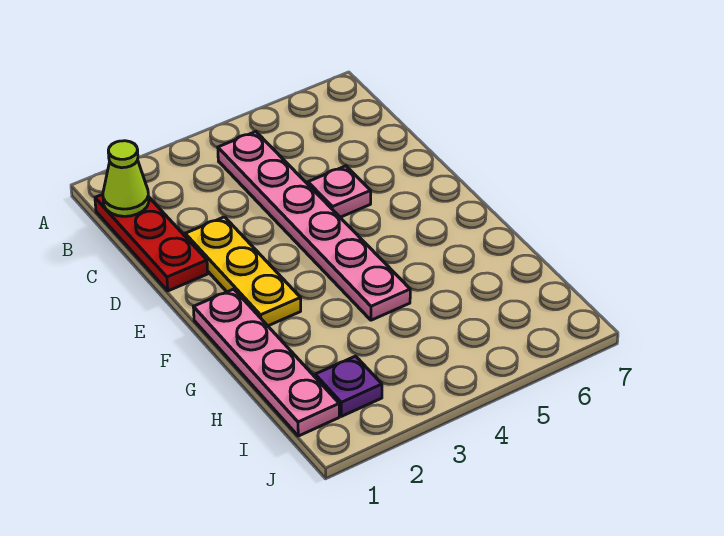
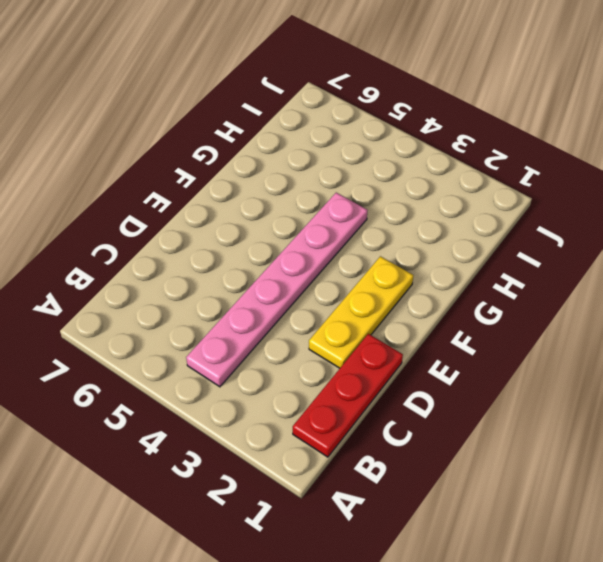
none -> pink 1x1 plate [308,166,371,217]
none -> pink 1x4 plate [193,289,339,436]

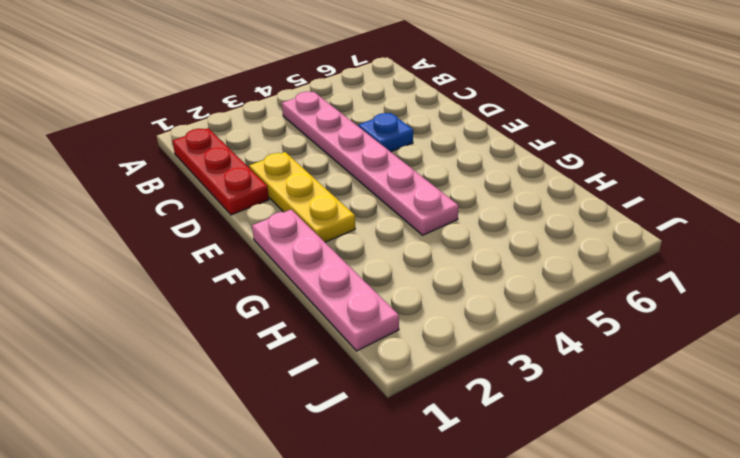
blue 1x1 plate [358,113,413,152] -> pink 1x1 plate [308,166,371,217]
none -> purple 1x1 plate [315,356,382,416]
none -> lime 1x1 cone [103,141,149,216]

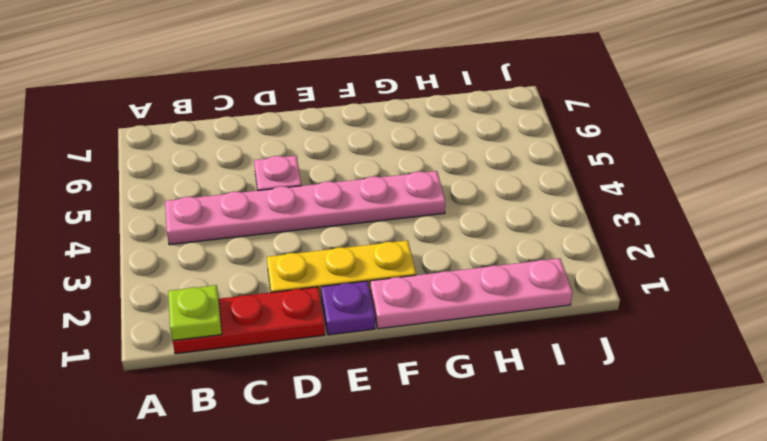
lime 1x1 plate [168,285,222,341] -> lime 1x1 cone [103,141,149,216]
purple 1x1 plate [321,281,375,335] -> purple 1x1 plate moved to [315,356,382,416]

